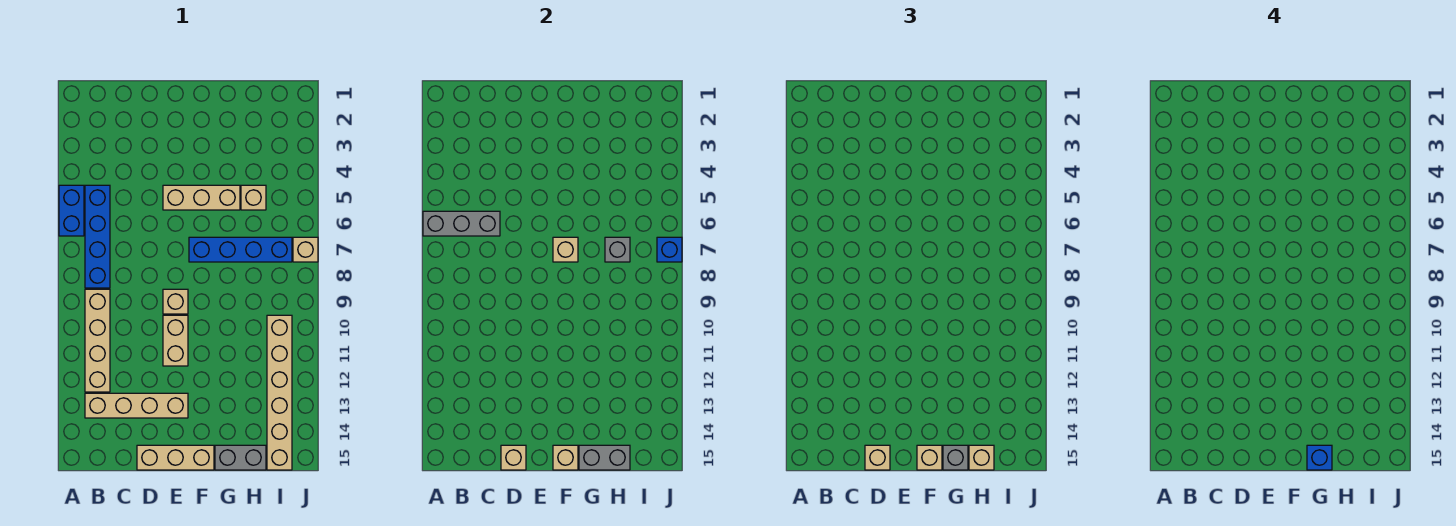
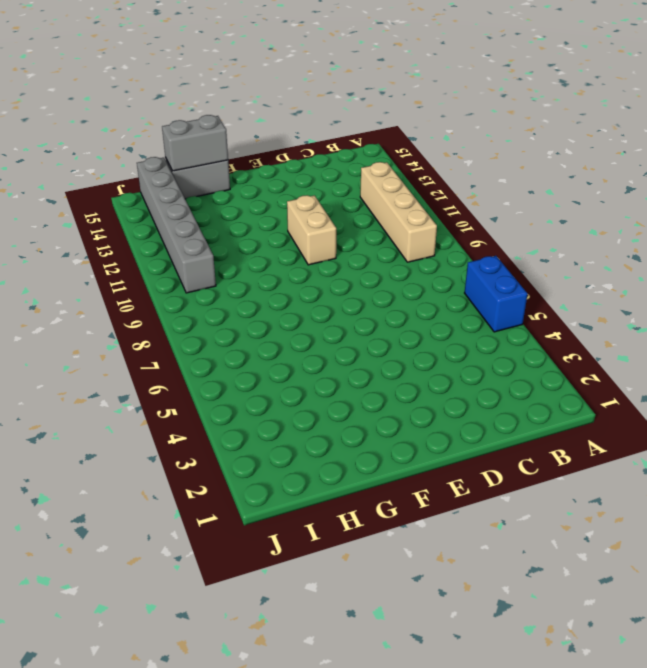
grey 1x6 brick [137,157,216,293] -> tan 1x6 brick [267,315,292,470]
none -> blue 1x4 brick [85,185,110,288]
none -> tan 1x4 brick [85,393,188,418]
none -> tan 1x3 brick [137,445,214,470]

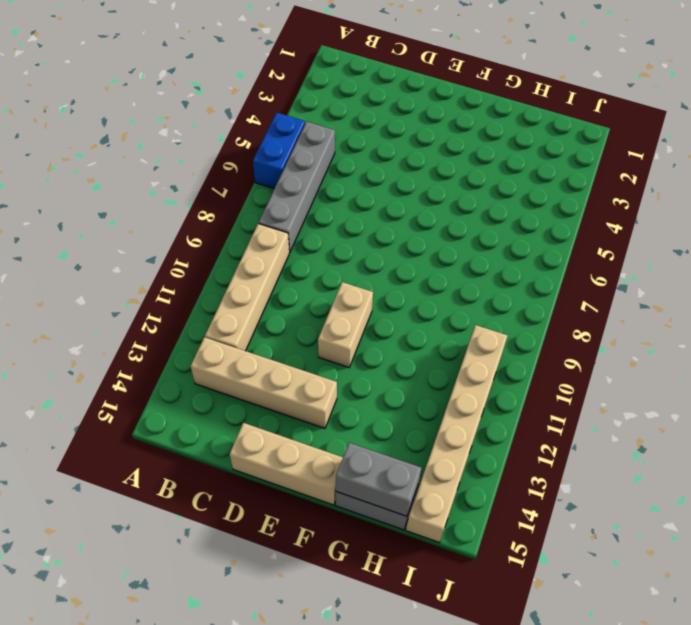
grey 1x4 brick [259,122,335,252] -> blue 1x4 brick [85,185,110,288]
none -> tan 1x3 brick [163,185,240,210]
none -> tan 1x1 brick [163,289,188,314]
none -> blue 1x4 brick [189,237,292,262]

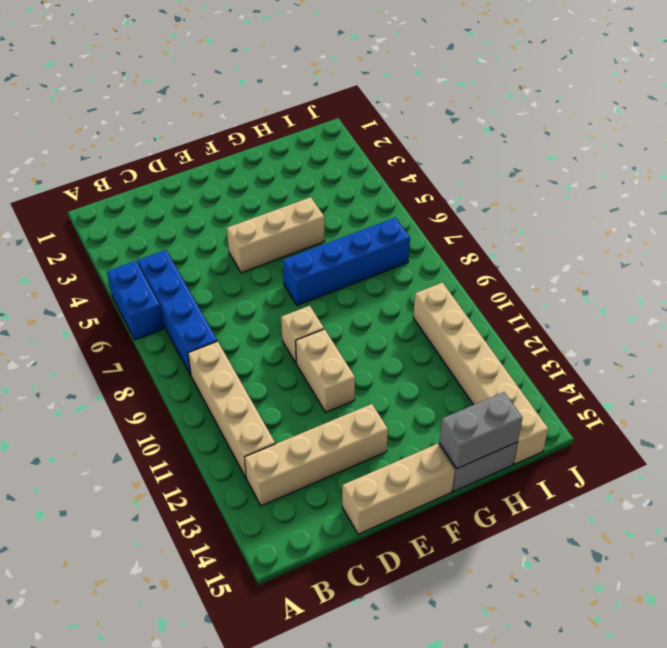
none -> tan 1x1 brick [241,185,266,210]
none -> tan 1x1 brick [293,237,318,262]
none -> grey 1x3 brick [423,211,500,236]

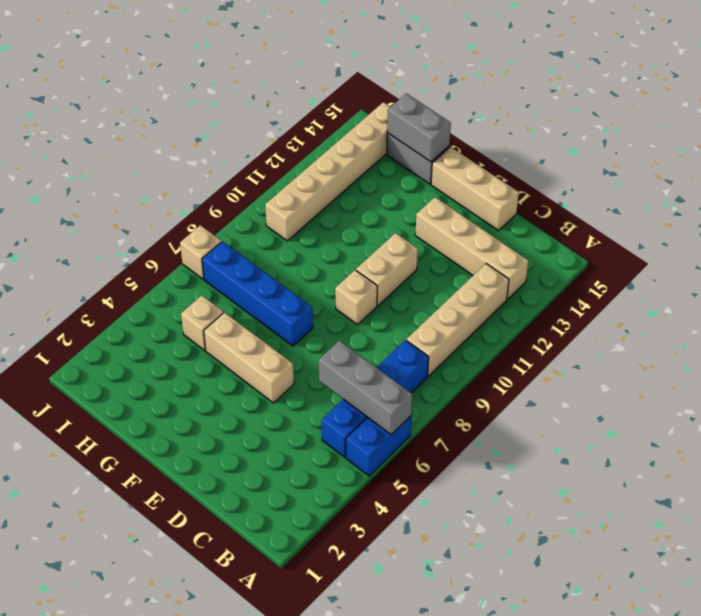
none -> tan 1x1 brick [501,445,526,470]
none -> tan 1x1 brick [553,237,578,262]
none -> tan 1x1 brick [553,445,578,470]

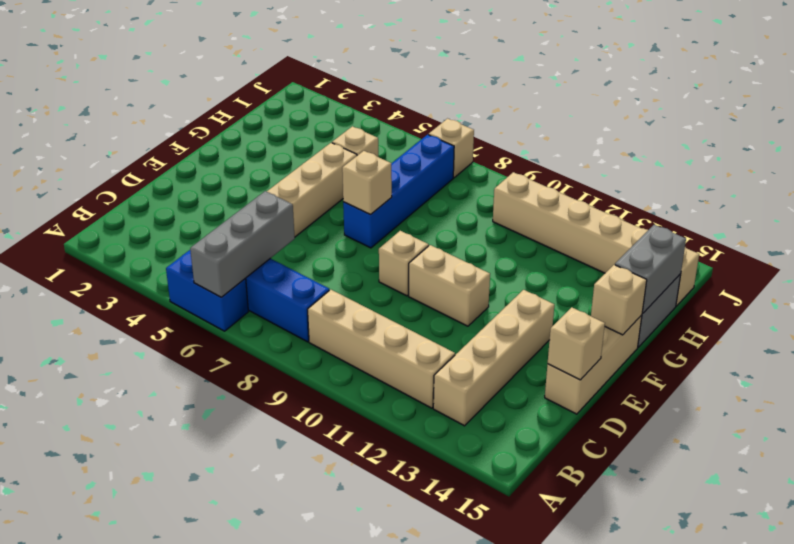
none -> grey 1x1 brick [605,237,630,262]
none -> blue 1x1 brick [657,237,682,262]
none -> tan 1x1 brick [865,445,890,470]

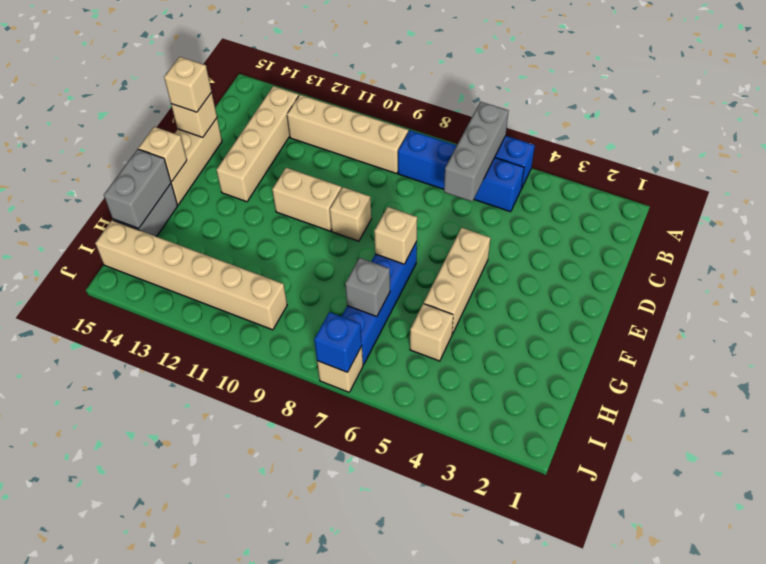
none -> tan 1x1 brick [917,445,942,470]
none -> grey 1x1 brick [943,445,968,470]
none -> tan 1x1 brick [969,445,994,470]

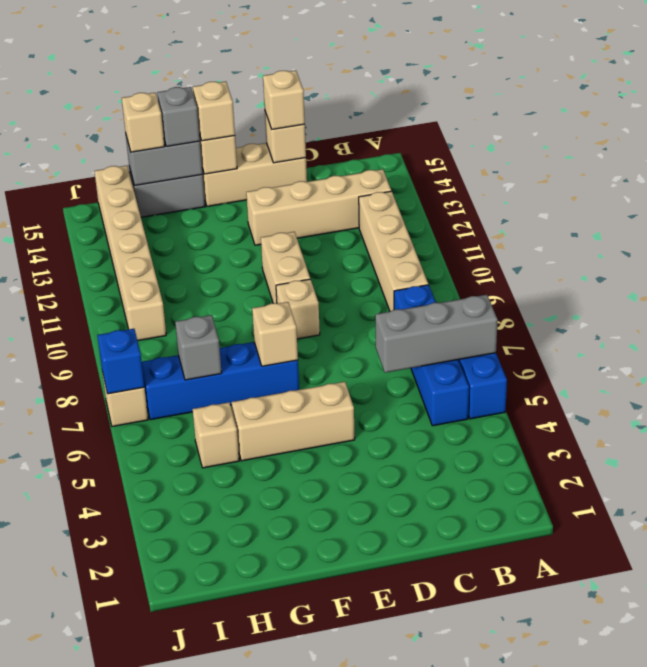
none -> blue 1x1 brick [1307,445,1332,470]

